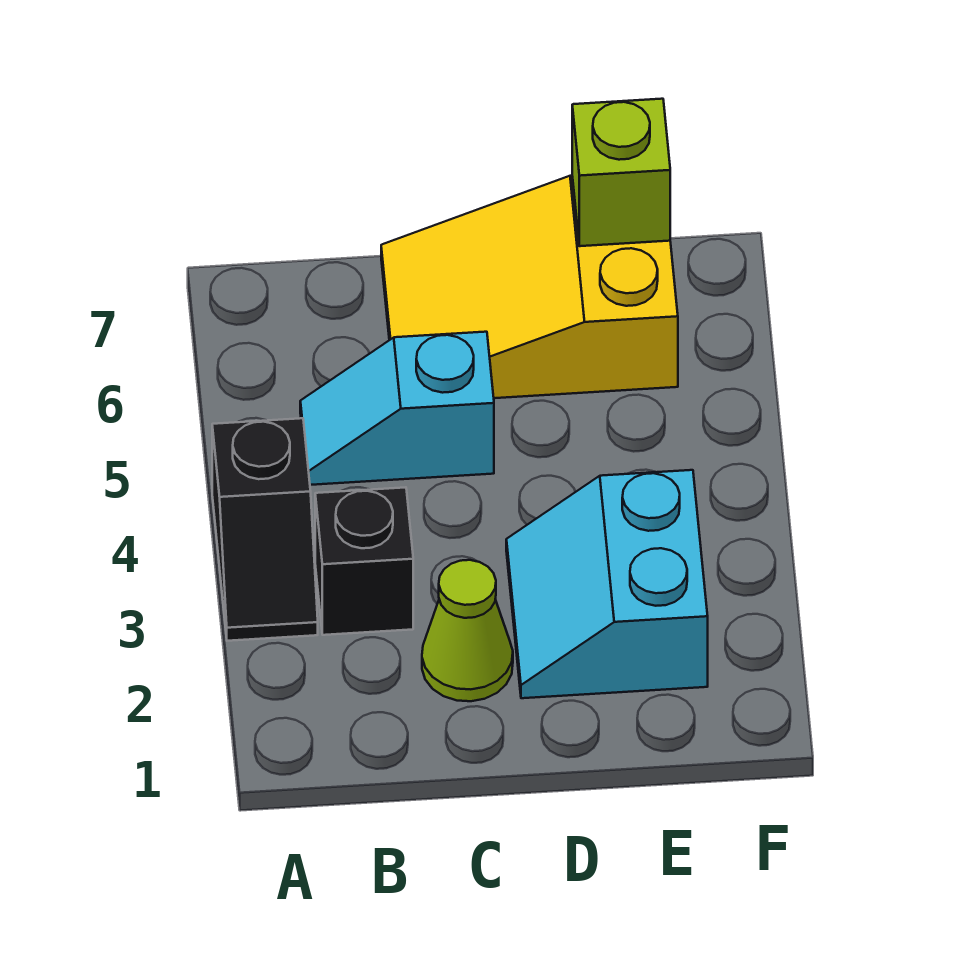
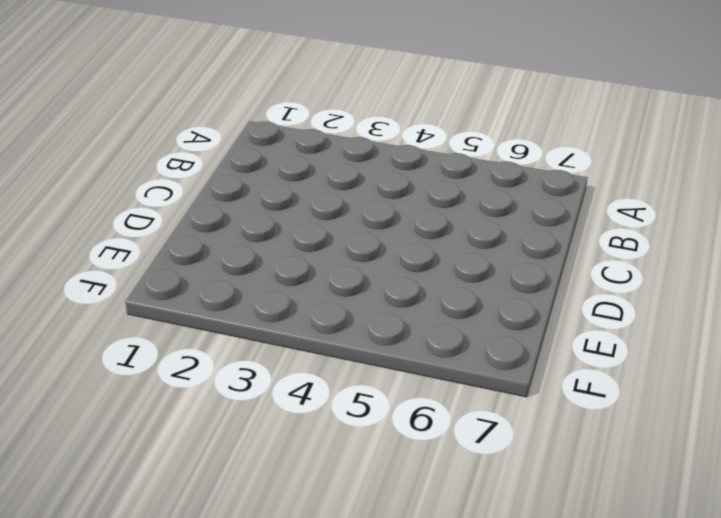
none -> black 1x2 slope [212,418,318,641]
none -> black 1x1 brick [315,487,413,635]

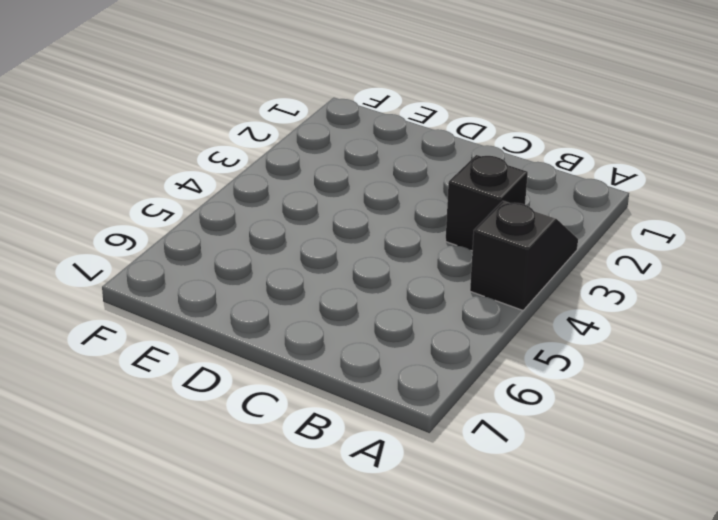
none -> cyan 1x2 slope [300,332,494,485]
none -> lime 1x1 cone [422,560,513,701]

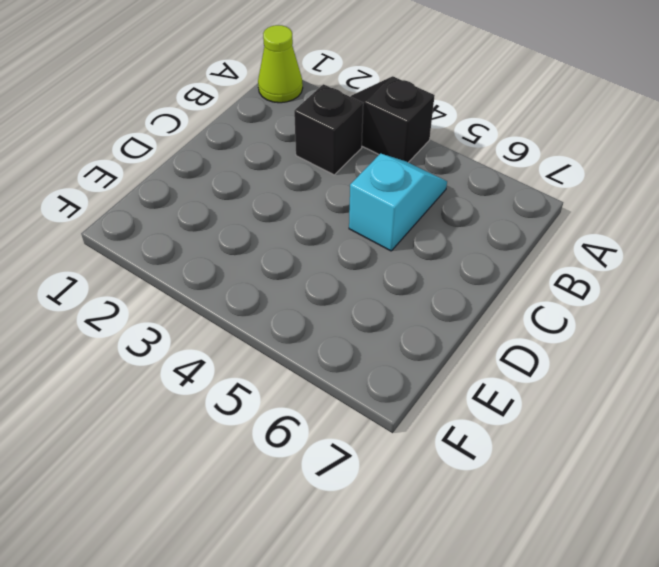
lime 1x1 cone [258,25,303,103] -> lime 1x1 cone moved to [422,560,513,701]
none -> yellow 2x3 slope [381,176,678,398]
none -> cyan 2x2 slope [506,470,708,698]

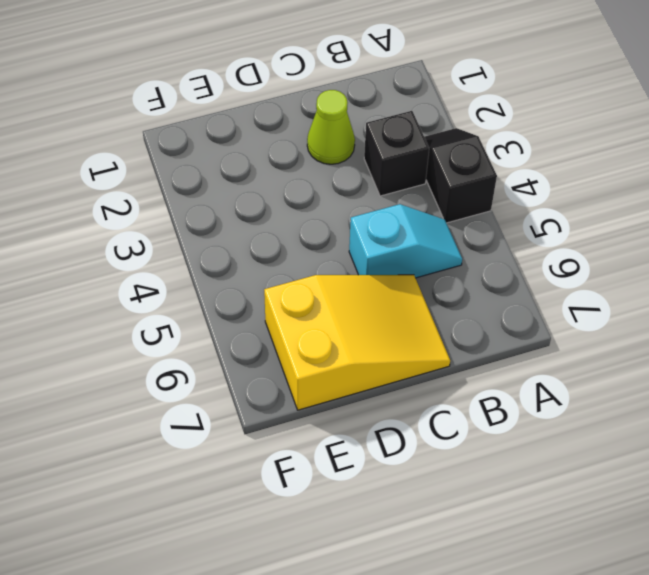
none -> cyan 2x2 slope [506,470,708,698]
none -> lime 1x1 brick [572,99,670,246]

